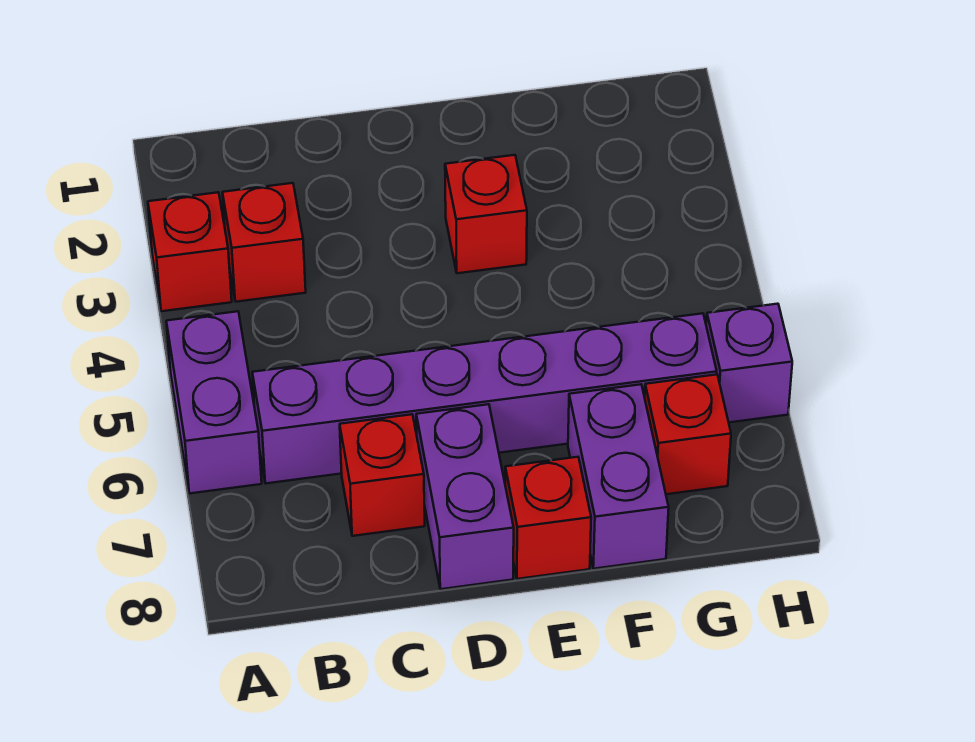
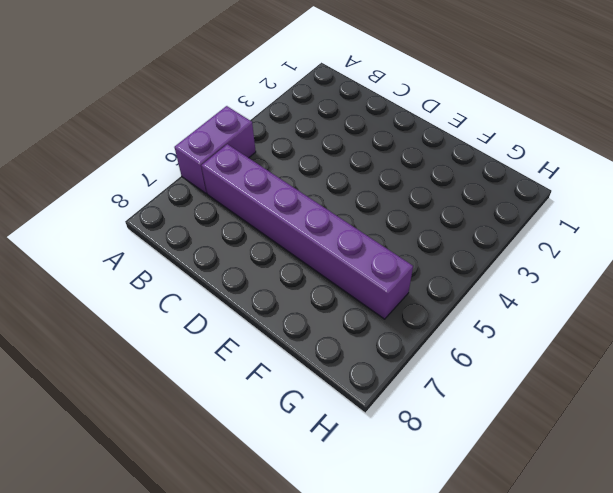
none -> red 1x1 brick [148,192,232,311]
none -> red 1x1 brick [222,183,306,302]

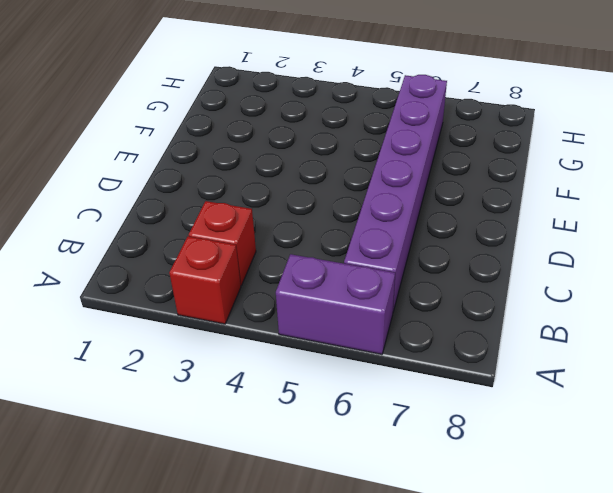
none -> red 1x1 brick [340,414,425,536]
none -> purple 1x2 brick [416,404,514,589]

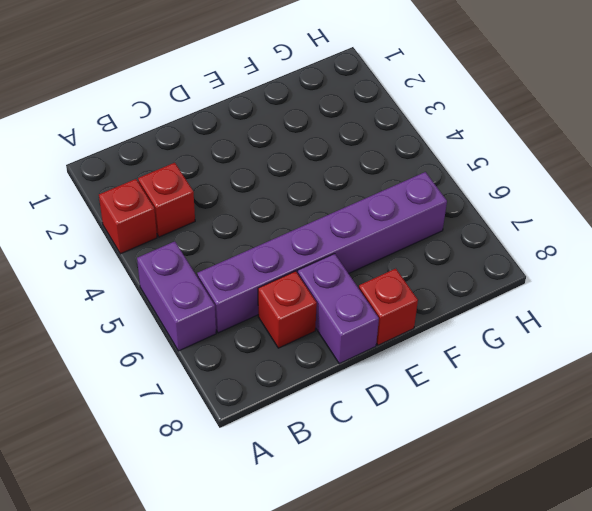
none -> red 1x1 brick [445,155,527,273]
none -> purple 1x2 brick [568,384,669,569]

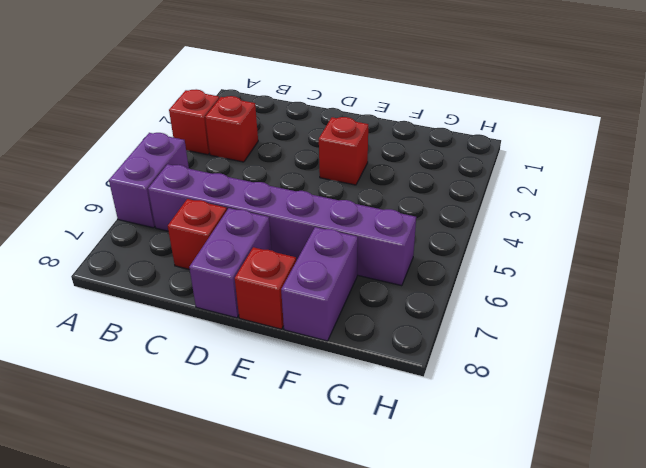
none -> red 1x1 brick [645,375,731,494]
none -> purple 1x1 brick [706,304,792,422]

